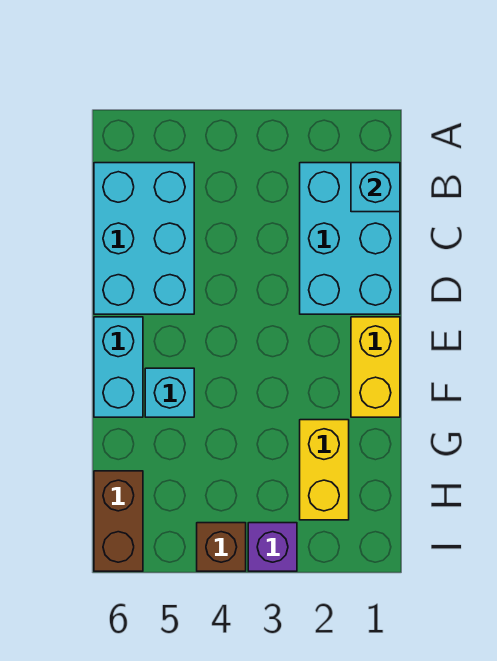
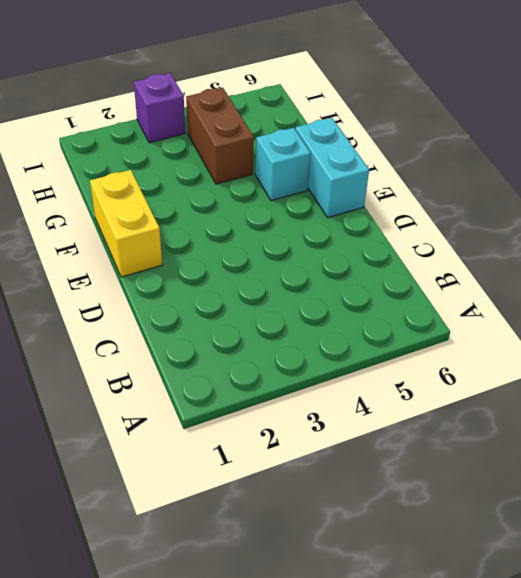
brown 1x2 brick [186,88,254,184] -> brown 1x2 brick moved to [94,471,143,571]
none -> cyan 2x3 brick [300,163,400,314]
none -> cyan 2x3 brick [94,163,194,314]

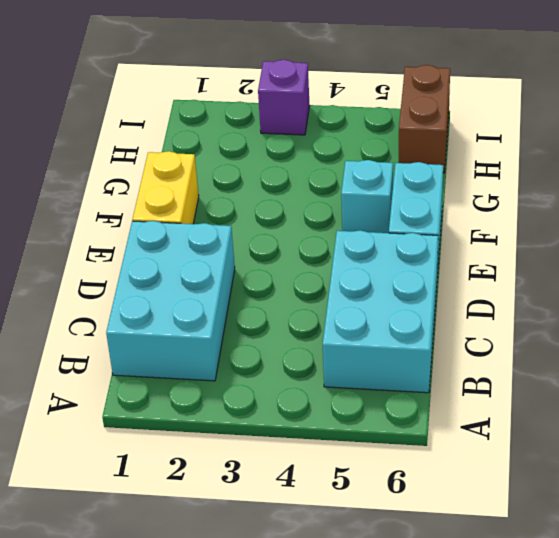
none -> yellow 1x2 brick [300,420,349,520]
none -> brown 1x1 brick [197,523,246,571]

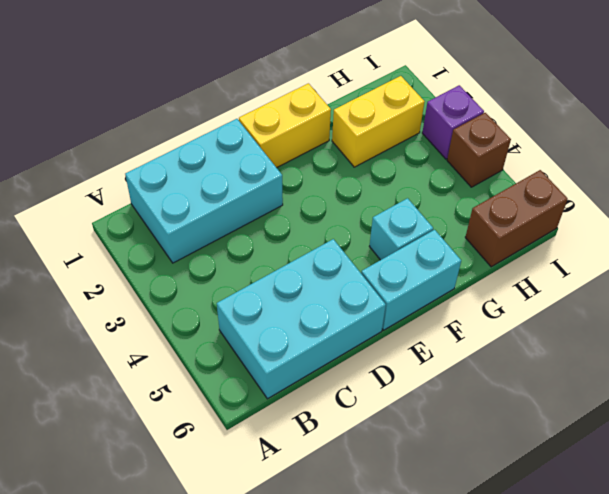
none -> cyan 1x1 brick [351,163,400,212]

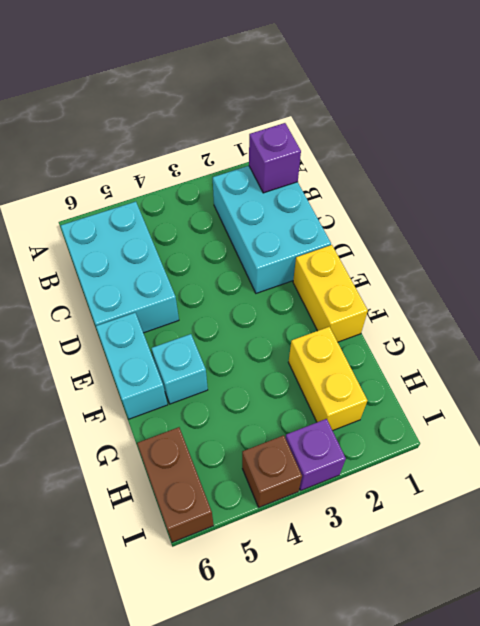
purple 1x1 brick [249,123,301,193] -> cyan 1x1 brick [351,163,400,212]

